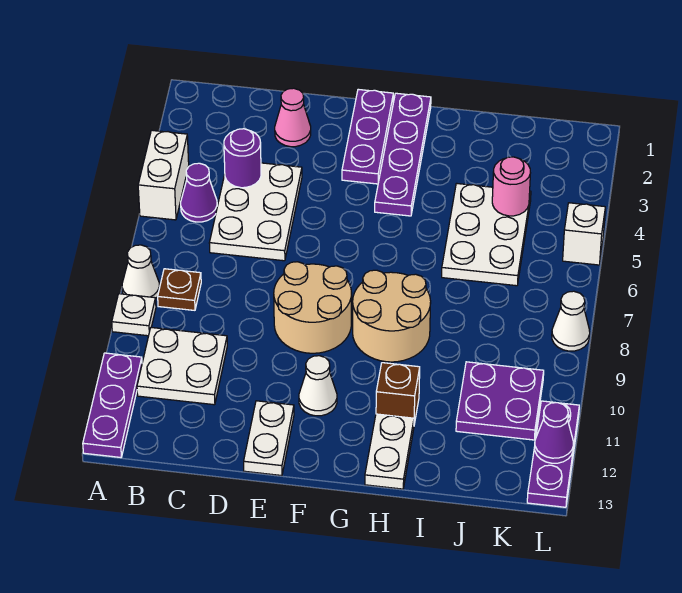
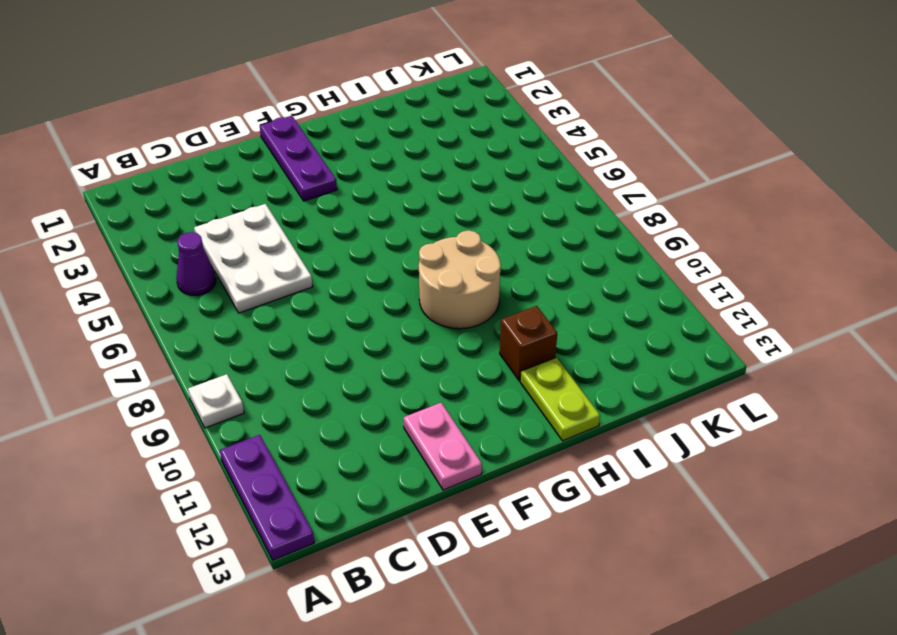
pink 1x2 plate [404,403,482,490] -> white 1x2 plate [244,401,294,476]
lime 1x2 plate [520,357,600,441] -> white 1x2 plate [365,414,414,489]
none -> white 1x2 brick [138,130,189,220]
none -> white 1x1 cone [122,245,160,299]
none -> brown 1x1 plate [158,269,201,310]

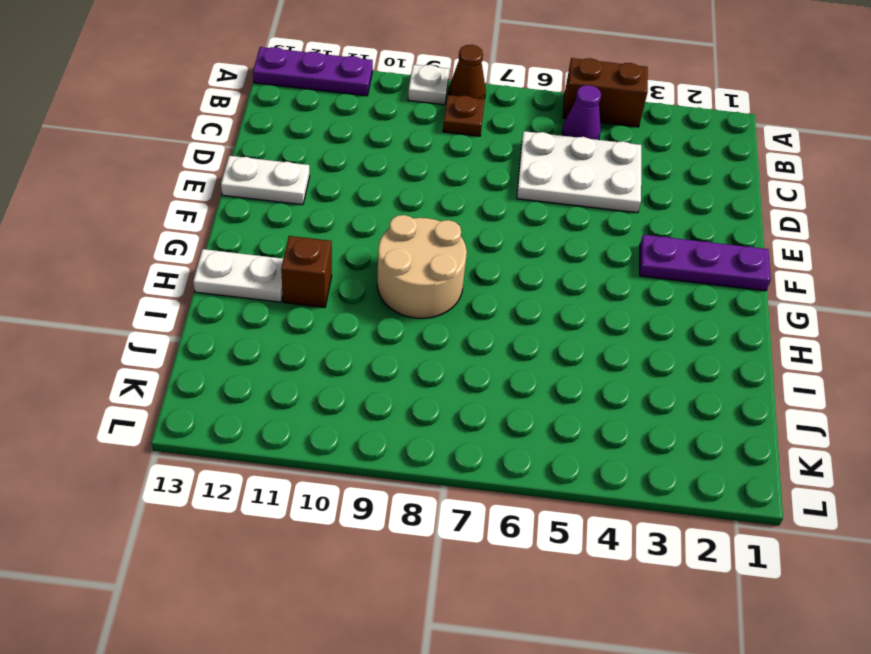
brown 1x2 brick [563,58,648,127] -> white 1x2 brick [138,130,189,220]
brown 1x1 cone [449,45,486,99] -> white 1x1 cone [122,245,160,299]
none -> white 2x2 plate [137,327,227,405]
none -> pink 1x1 cone [275,88,311,147]
none -> tan 2x2 round brick [274,262,352,353]

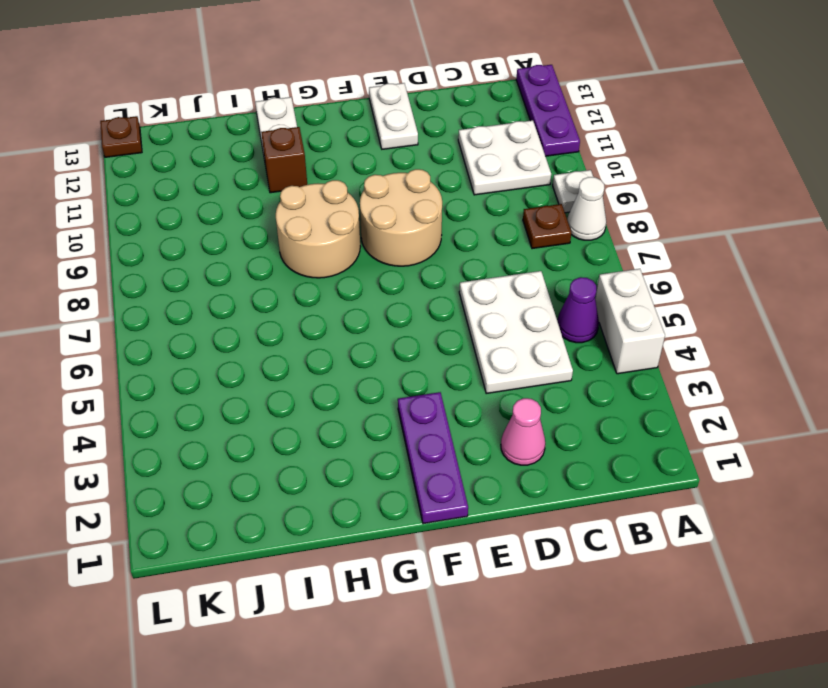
brown 1x1 plate [100,116,142,157] -> purple 1x3 plate [527,401,579,507]
none -> white 1x1 cone [299,356,337,416]
none -> purple 1x4 plate [375,93,431,216]
none -> white 2x3 plate [442,183,531,286]

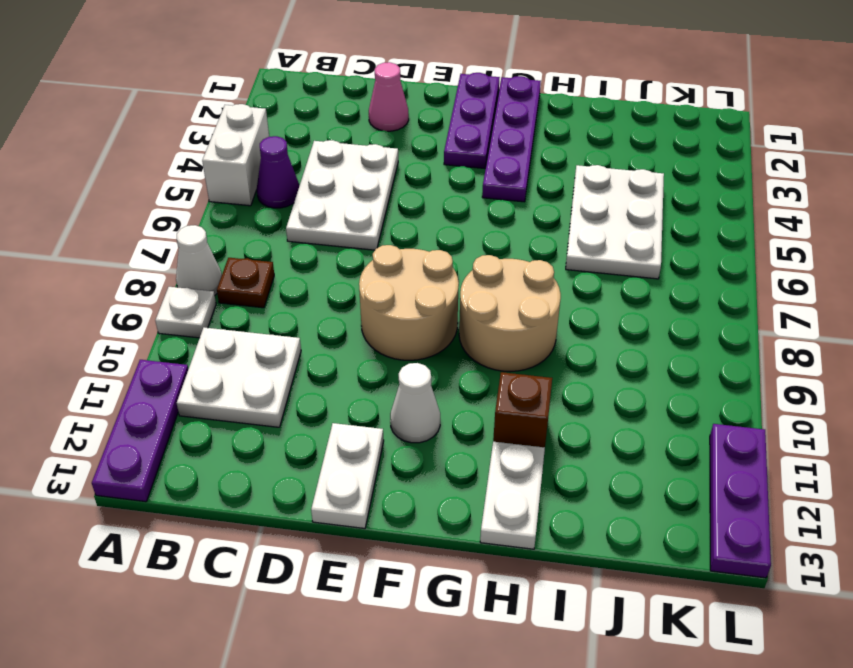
none -> purple 2x2 plate [456,362,544,440]
none -> white 1x1 brick [563,203,605,265]
none -> white 1x1 cone [552,291,590,351]

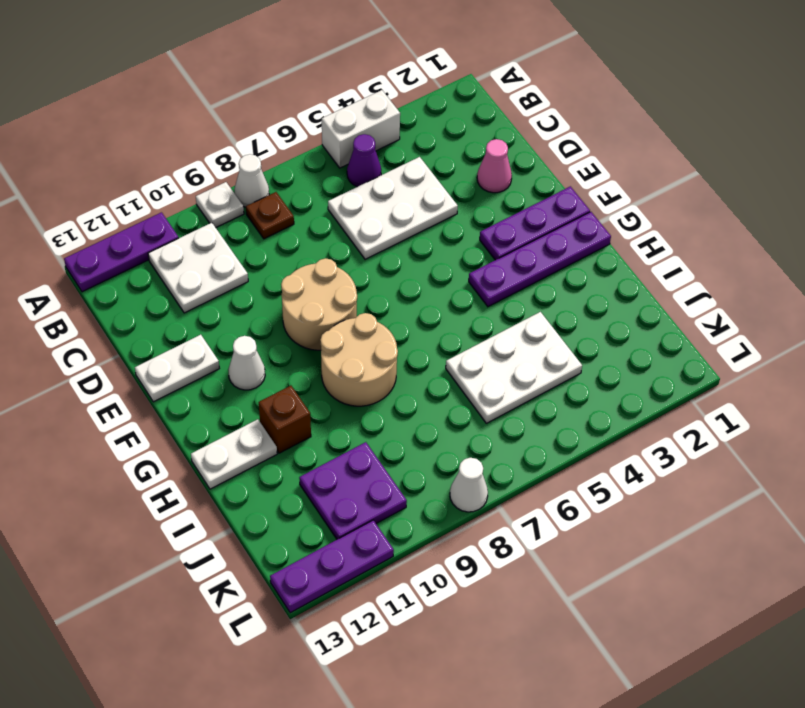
none -> white 1x1 brick [563,203,605,265]
none -> purple 1x1 round brick [224,129,261,188]
none -> pink 1x1 round brick [492,157,530,216]

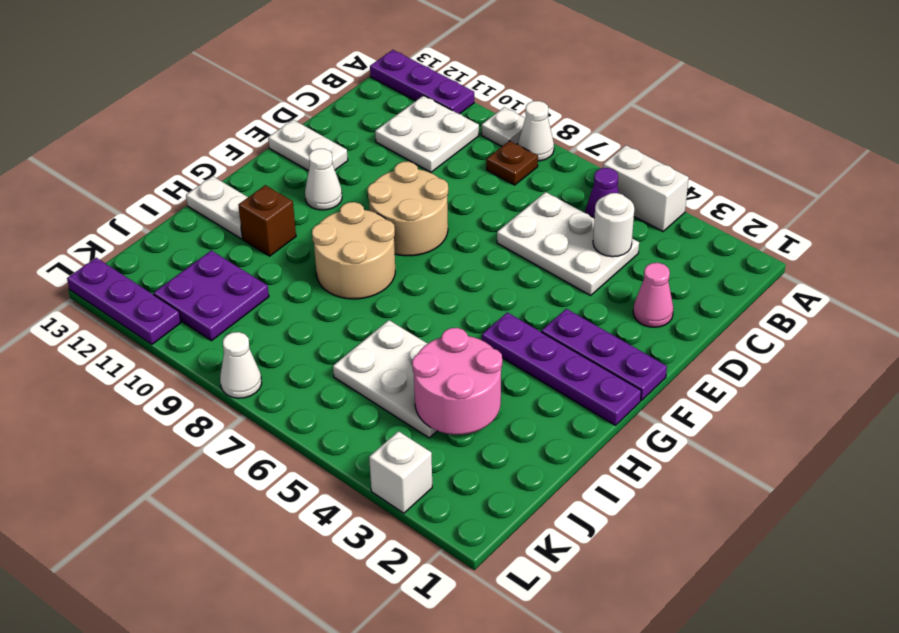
white 1x1 round brick [593,193,634,257] -> purple 1x1 round brick [224,129,261,188]
pink 2x2 round brick [412,328,502,434] -> pink 1x1 round brick [492,157,530,216]
white 1x1 brick [369,431,432,513] -> white 1x1 brick moved to [563,203,605,265]
none -> purple 1x1 cone [535,403,573,463]

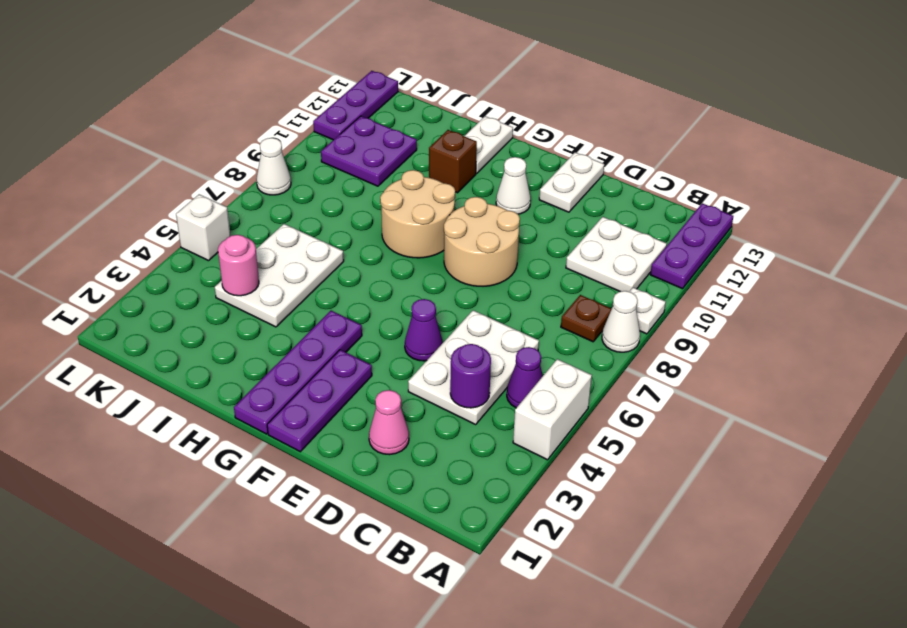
purple 1x1 cone [405,299,443,361] -> purple 1x1 cone moved to [535,403,573,463]

